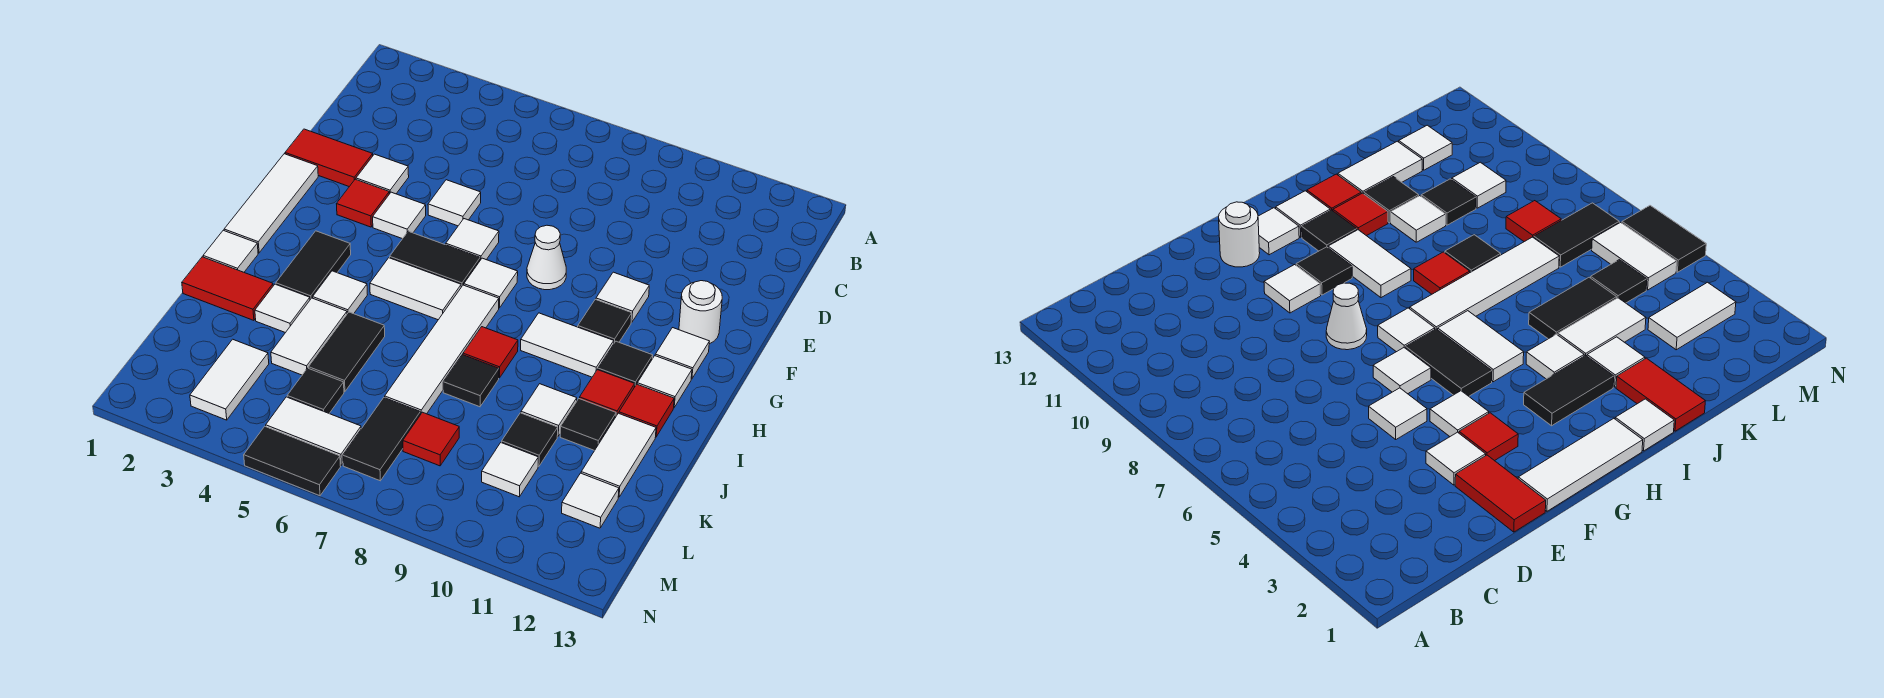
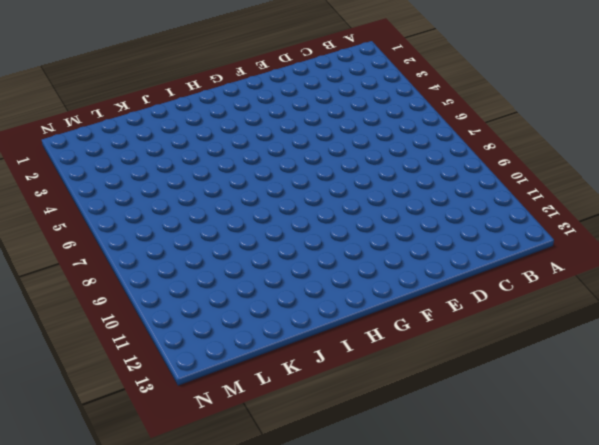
none -> red 1x2 tile [285,129,373,187]
none -> white 1x1 tile [356,154,409,194]
none -> white 1x1 tile [428,180,481,226]
none -> white 1x3 tile [224,154,318,253]

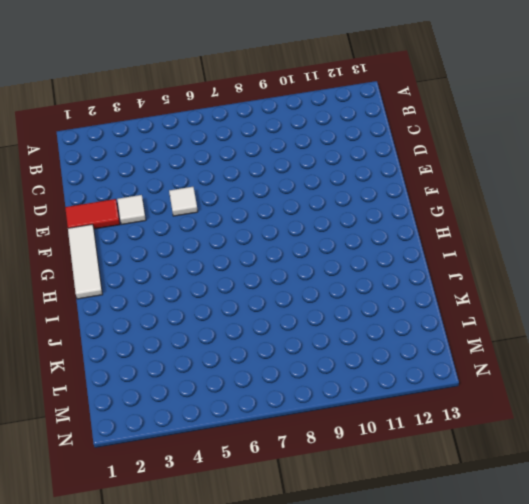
none -> red 1x1 tile [337,179,389,227]
none -> white 1x1 tile [373,192,426,239]
none -> white 1x1 tile [446,219,499,260]
none -> white 1x1 cone [527,225,566,290]

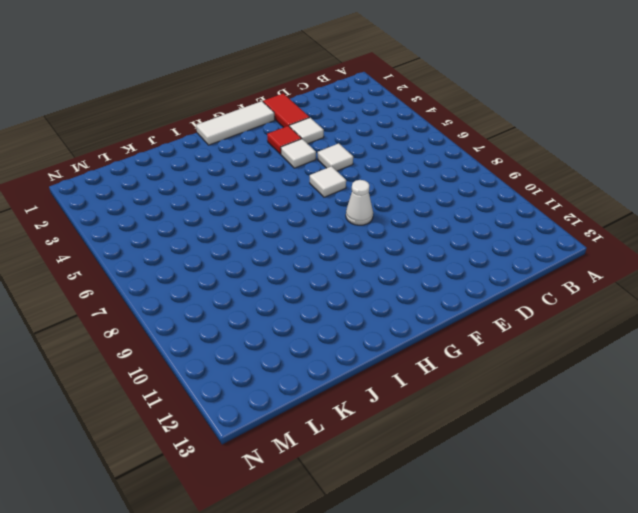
none -> white 1x1 tile [596,272,649,322]
none -> white 1x1 round brick [679,281,722,344]
none -> black 1x2 tile [390,231,480,287]
none -> white 1x1 tile [464,258,518,308]

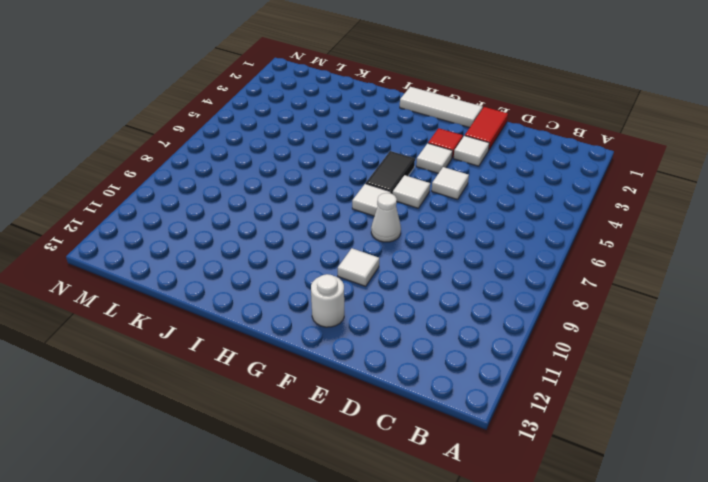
none -> black 1x1 tile [578,299,632,343]
none -> white 1x1 tile [655,328,709,379]
none -> black 1x2 tile [276,231,351,299]
none -> white 1x2 tile [370,258,461,320]

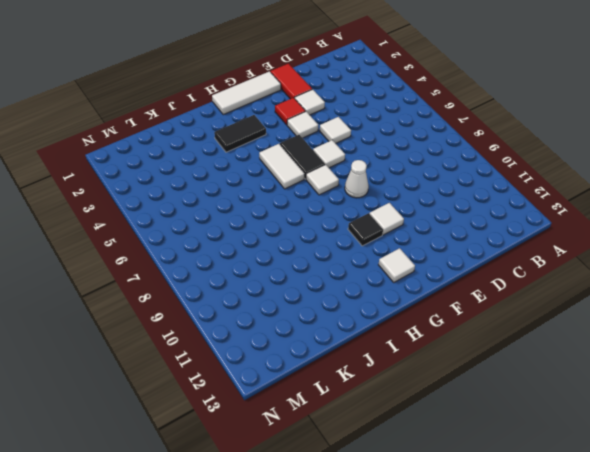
none -> white 1x1 round brick [679,281,722,344]
none -> white 1x4 tile [385,285,499,415]
none -> white 1x2 tile [521,313,614,377]
none -> black 1x1 tile [598,341,653,387]

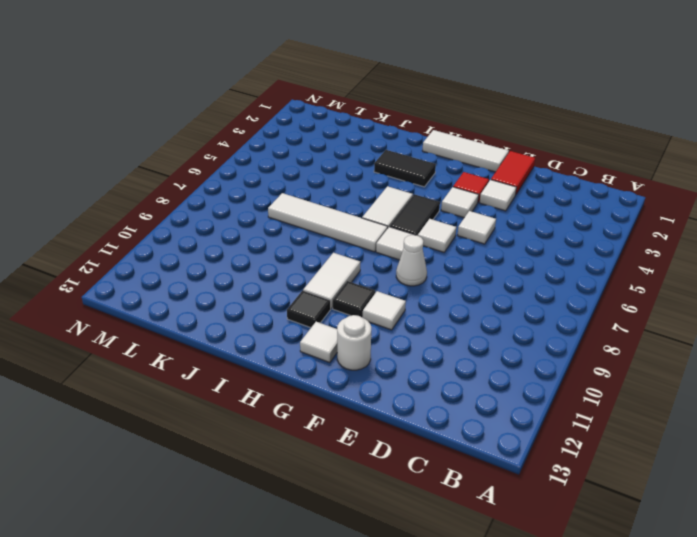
none -> white 1x1 tile [637,356,692,407]
none -> white 1x1 tile [203,230,258,272]
none -> white 1x1 tile [313,271,367,314]
none -> red 1x1 tile [463,327,518,378]

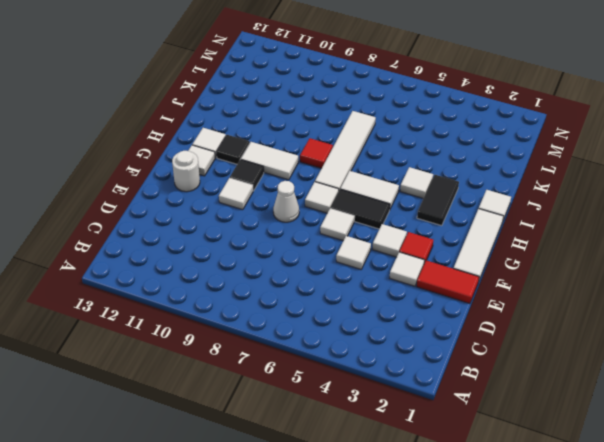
none -> red 1x1 tile [579,370,635,416]
none -> red 1x1 tile [619,384,674,437]
none -> red 1x2 tile [182,257,273,320]
none -> white 1x1 tile [255,284,310,333]

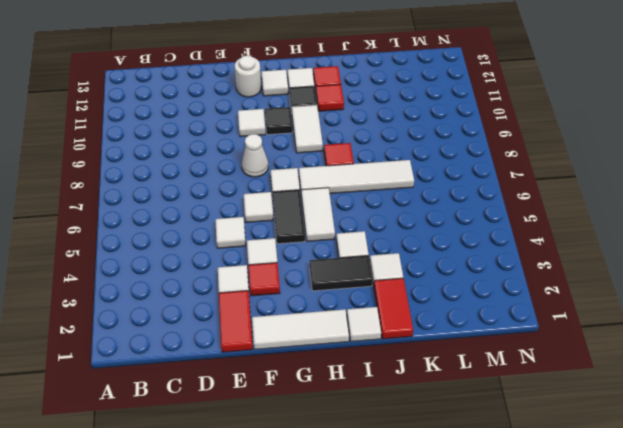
none -> white 1x2 tile [271,298,347,375]
none -> black 1x2 tile [308,312,385,392]
none -> black 1x1 tile [443,355,499,407]
none -> white 1x1 tile [521,384,577,436]

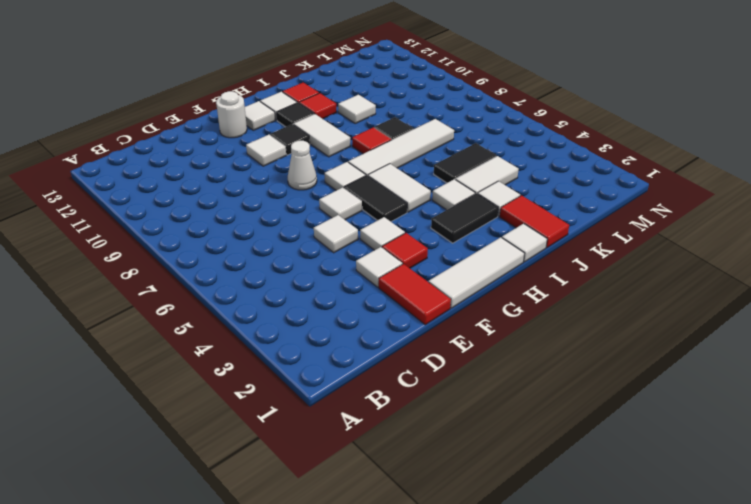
none -> black 1x1 tile [560,399,616,451]
none -> white 1x2 tile [581,413,656,497]
none -> black 1x1 tile [502,413,558,466]
none -> white 1x2 tile [190,339,269,420]

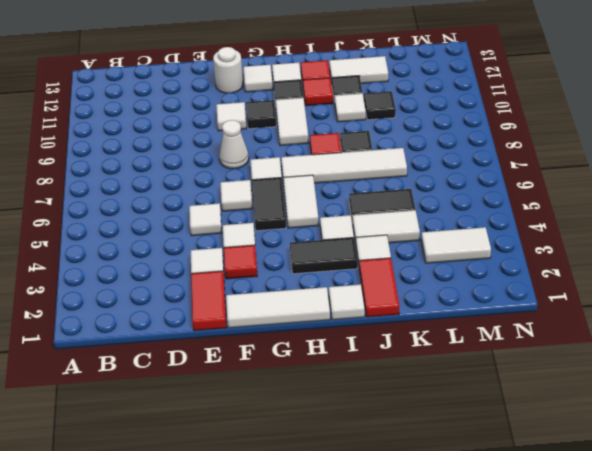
none -> black 1x1 tile [287,368,344,413]
none -> black 1x2 tile [343,398,420,481]
none -> red 1x1 tile [403,412,459,466]
none -> white 1x1 tile [482,443,538,497]

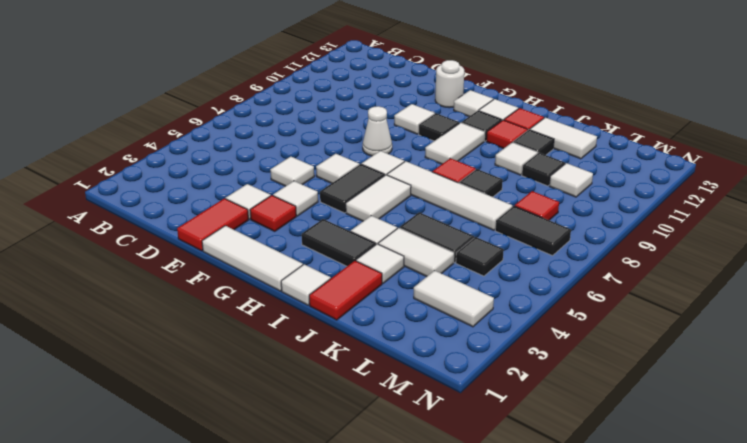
none -> white 1x1 tile [562,473,619,528]
none -> white 1x2 tile [266,397,361,465]
none -> black 1x2 tile [244,426,341,496]

